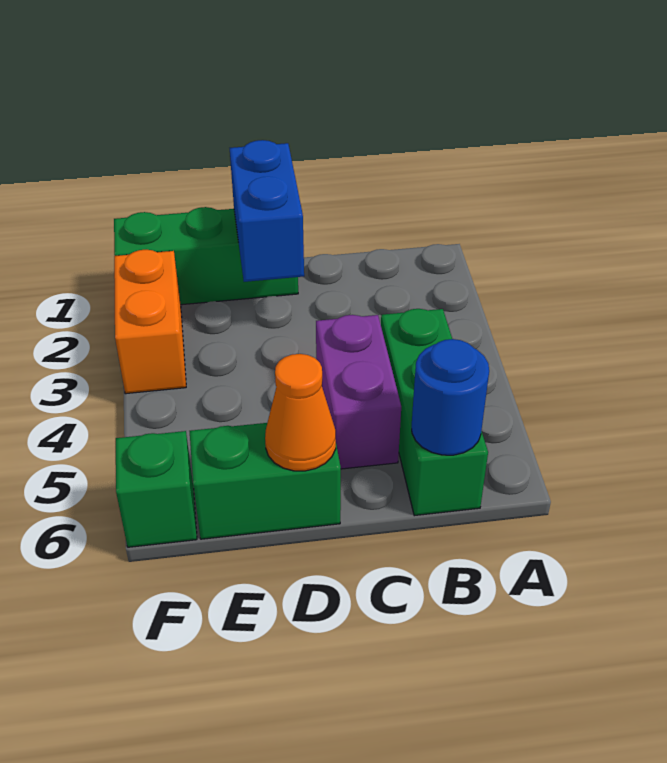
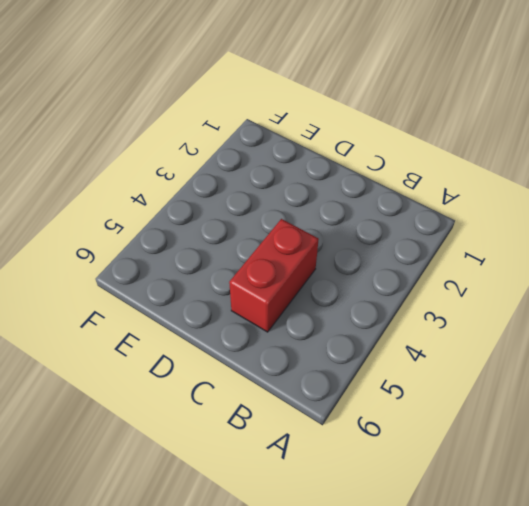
red 1x2 brick [229,219,319,332] -> purple 1x2 brick [316,315,401,469]
none -> green 1x3 brick [381,309,488,516]
none -> green 1x3 brick [114,207,298,305]

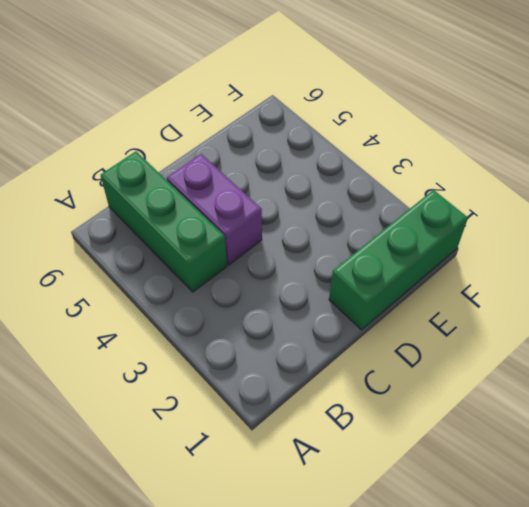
none -> green 1x2 brick [190,423,341,539]
none -> orange 1x2 brick [114,250,186,394]

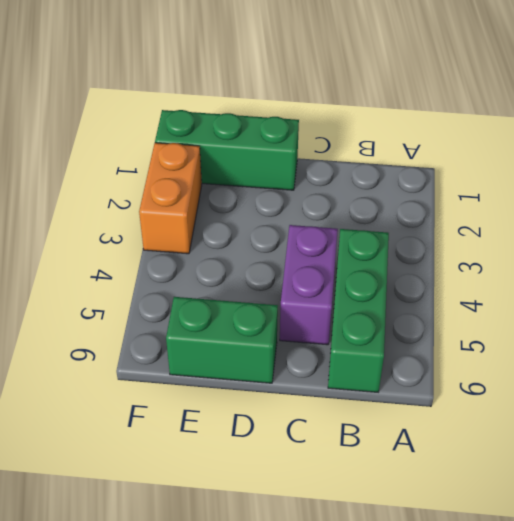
none -> green 1x1 brick [116,431,197,547]
none -> blue 1x1 round brick [412,339,489,455]

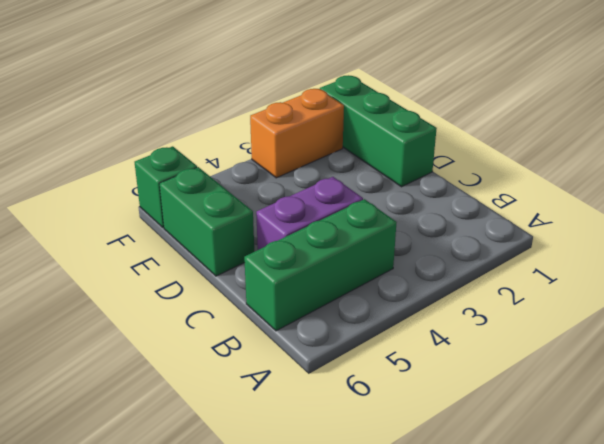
none -> blue 1x1 round brick [412,339,489,455]
none -> blue 1x2 brick [230,140,304,282]

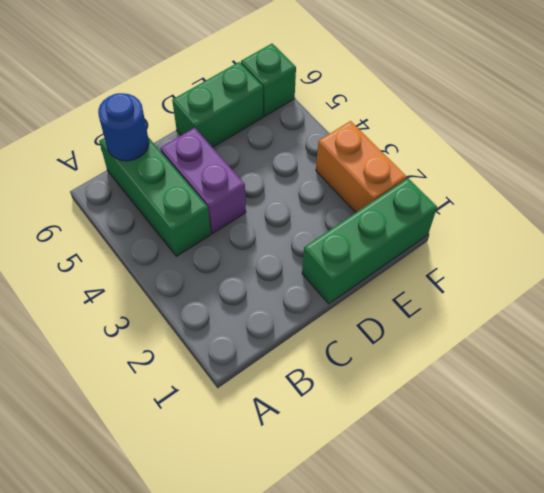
none -> blue 1x2 brick [230,140,304,282]
none -> orange 1x1 cone [265,354,336,471]

